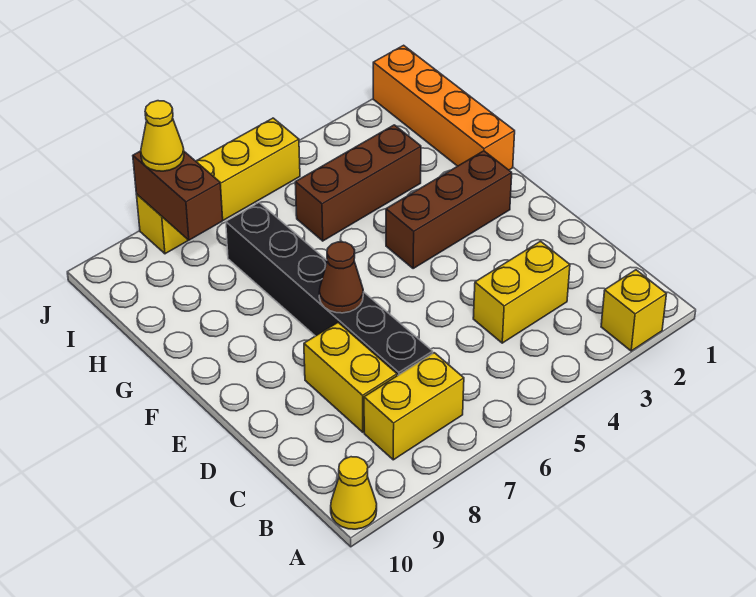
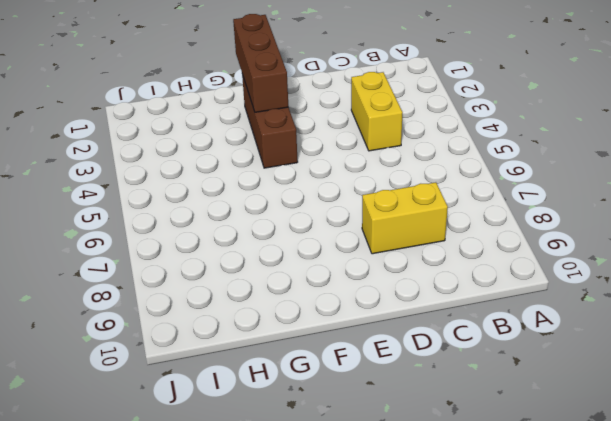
brown 1x3 brick [233,14,288,112] -> brown 1x3 brick moved to [295,125,421,241]
none -> yellow 1x1 brick [601,270,666,351]
none -> yellow 1x1 cone [331,457,377,529]
none -> yellow 1x2 brick [364,353,464,460]

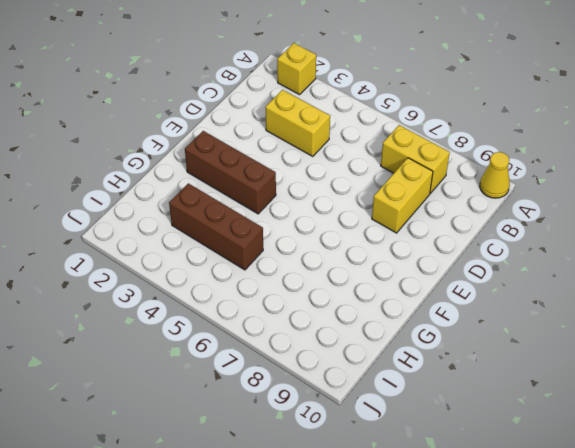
none -> black 1x6 brick [226,203,433,376]
none -> orange 1x4 brick [373,45,515,170]
none -> yellow 1x4 brick [136,118,300,254]

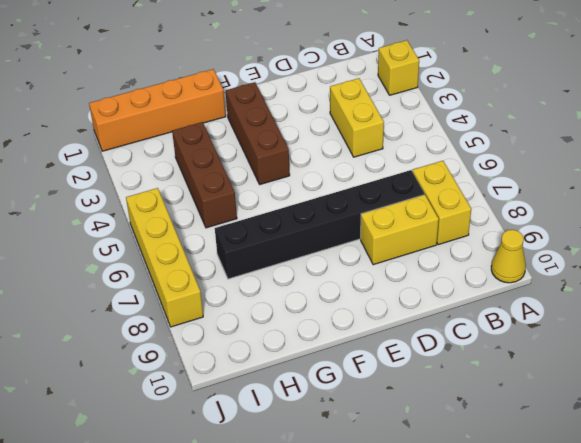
none -> brown 1x1 cone [319,242,363,313]
none -> brown 1x2 brick [133,151,223,240]
none -> yellow 1x1 cone [141,101,184,171]

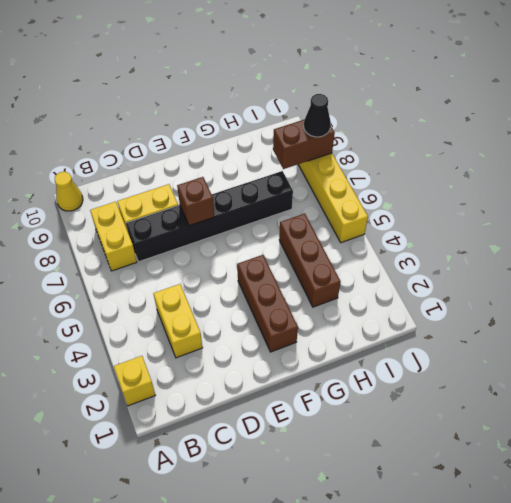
brown 1x1 brick [177,177,214,226] -> brown 1x1 cone [319,242,363,313]
black 1x1 cone [304,94,331,137] -> yellow 1x1 cone [141,101,184,171]
none -> orange 1x4 brick [373,45,515,170]

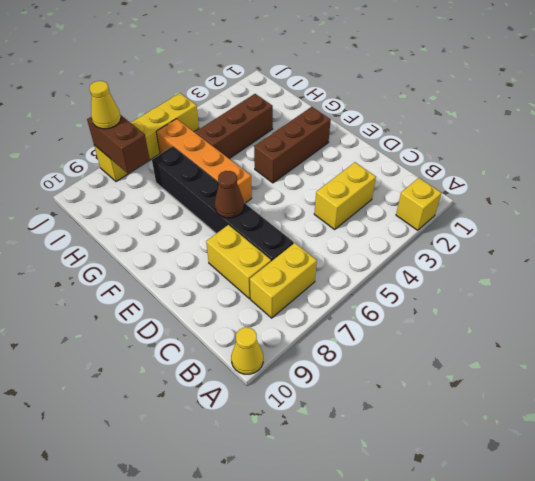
orange 1x4 brick [156,119,252,203] -> orange 1x4 brick moved to [373,45,515,170]

